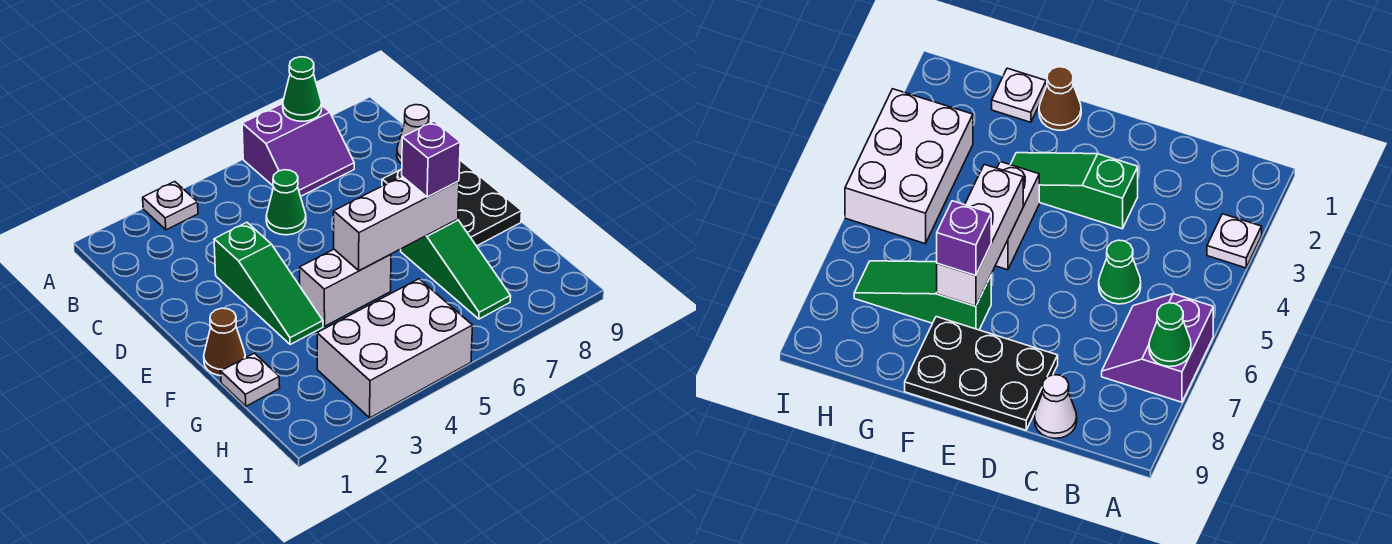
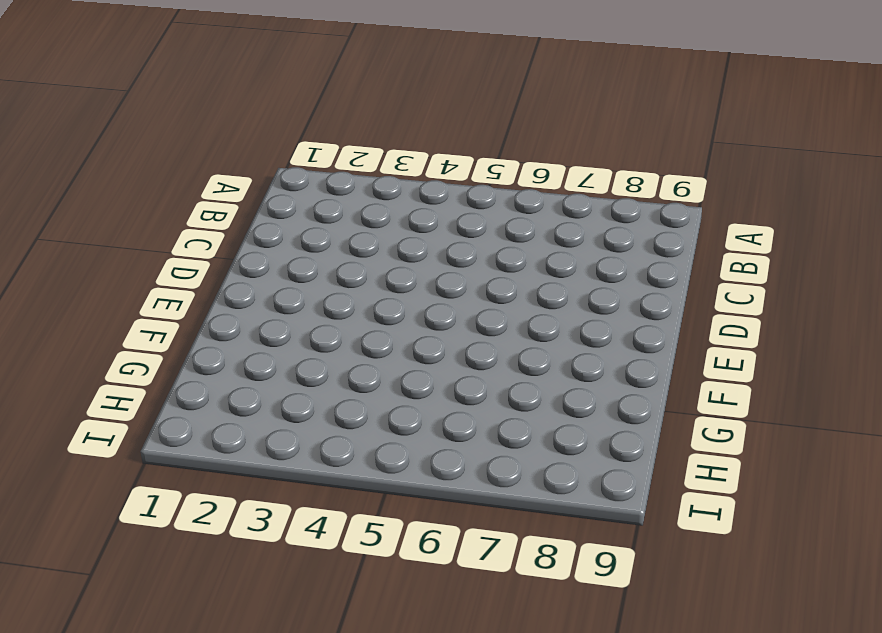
none -> white 1x1 plate [143,182,198,230]
none -> purple 2x2 slope [242,104,354,196]
none -> green 1x1 cone [266,170,306,235]

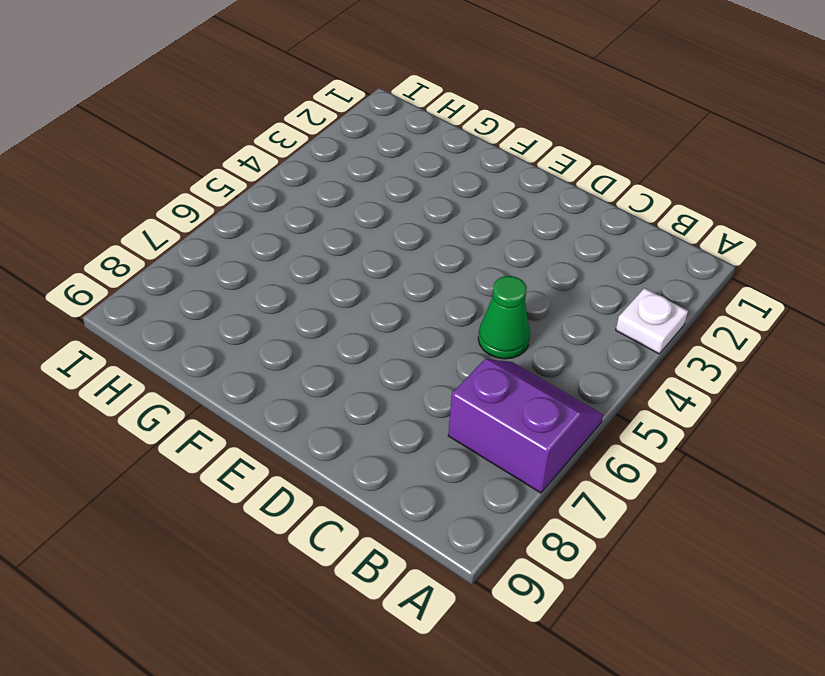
purple 2x2 slope [448,359,603,493] -> purple 2x2 slope turned to [242,104,354,196]
none -> white 1x1 cone [397,105,429,164]
none -> green 1x3 slope [214,222,323,345]
none -> black 2x3 plate [382,160,522,246]

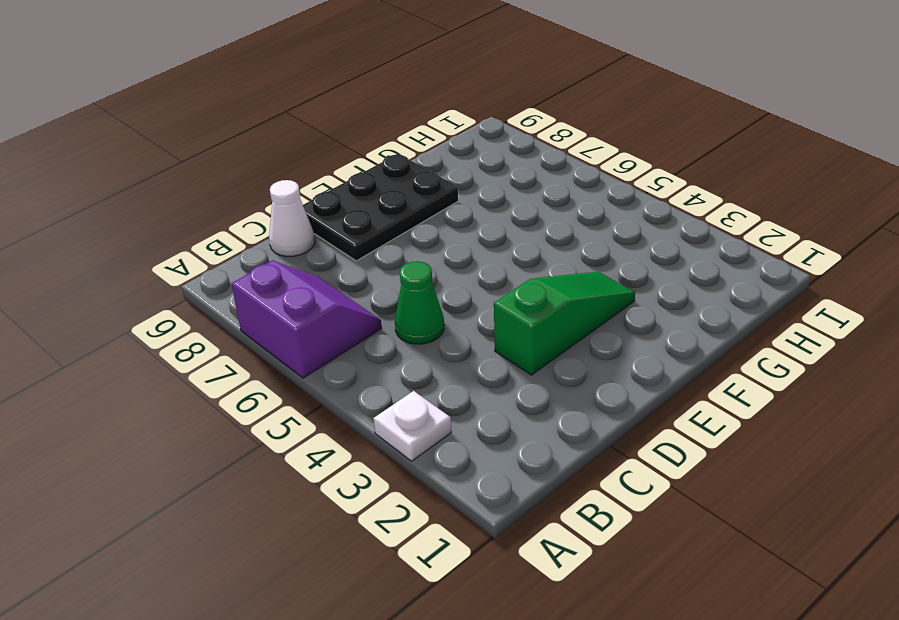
none -> brown 1x1 cone [204,308,245,376]
none -> white 1x2 brick [300,249,391,326]
none -> green 1x3 slope [401,219,511,319]

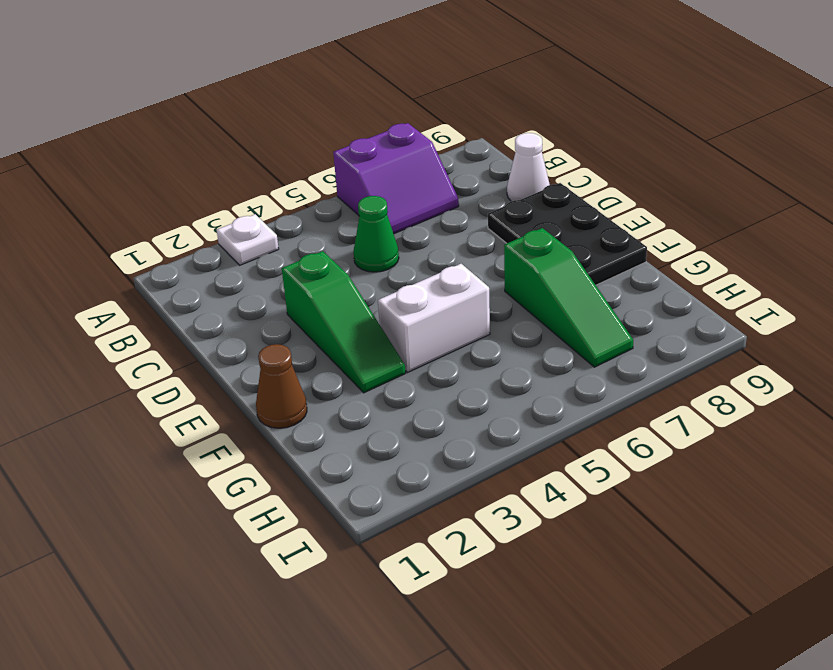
none -> white 1x1 plate [221,353,280,406]
none -> white 2x3 brick [317,279,473,418]
none -> green 1x1 cone [283,57,322,121]

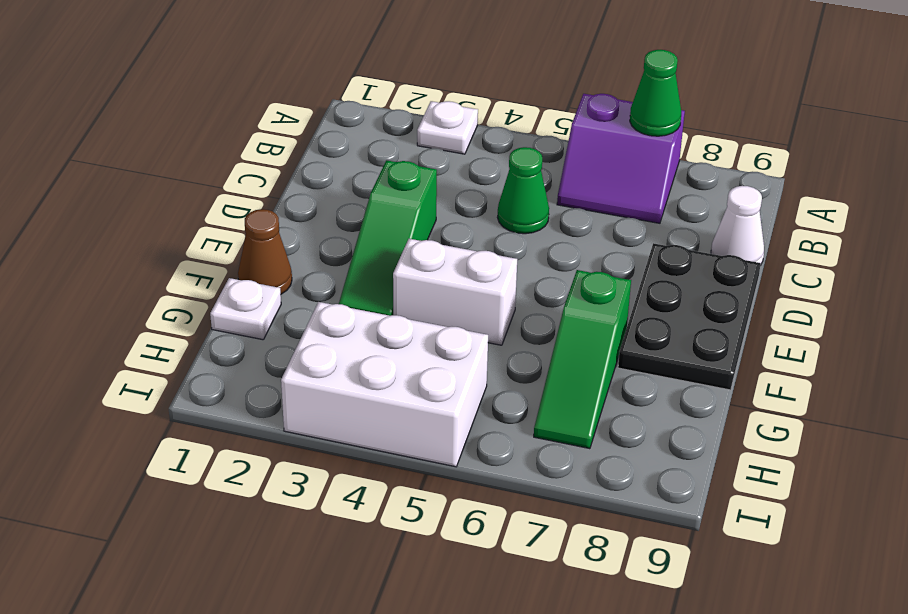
none -> white 1x3 brick [334,176,459,271]
none -> purple 1x1 brick [402,121,460,197]

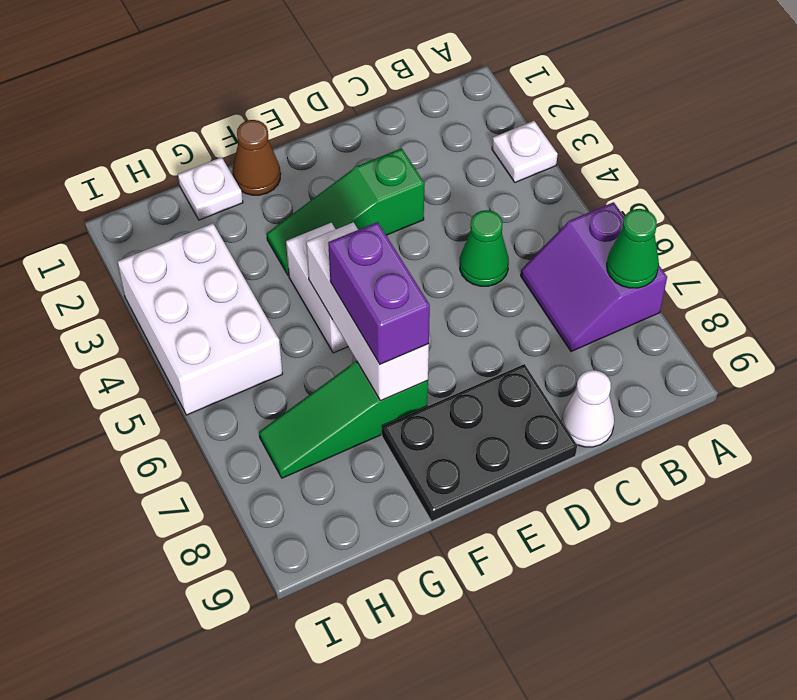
purple 1x2 brick [328,222,430,364] -> purple 1x1 brick [402,121,460,197]

